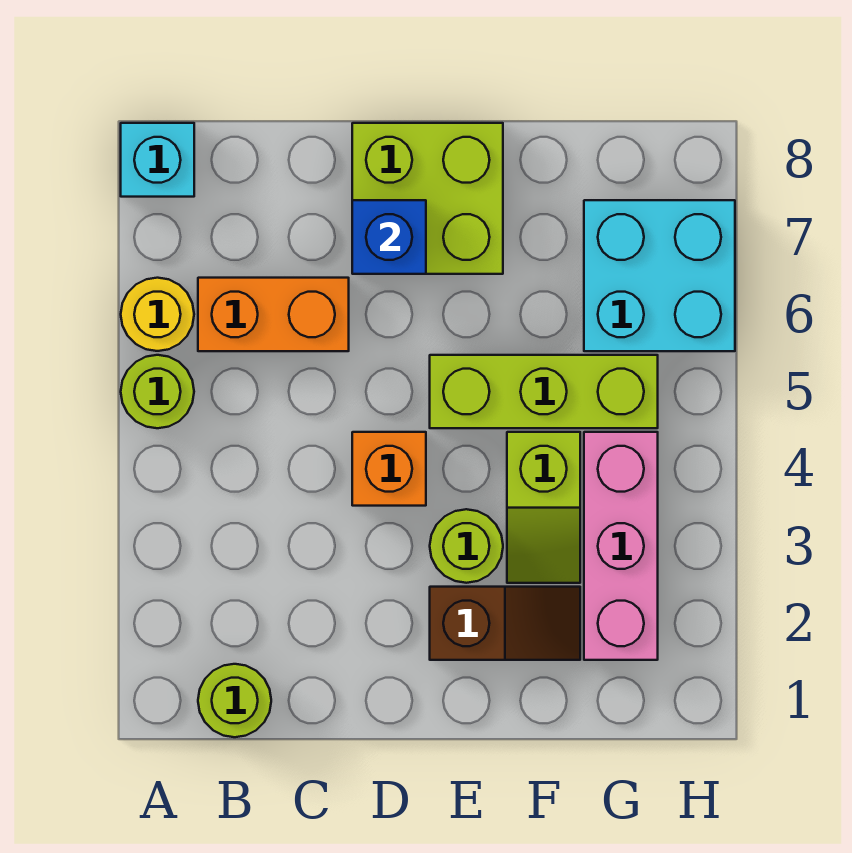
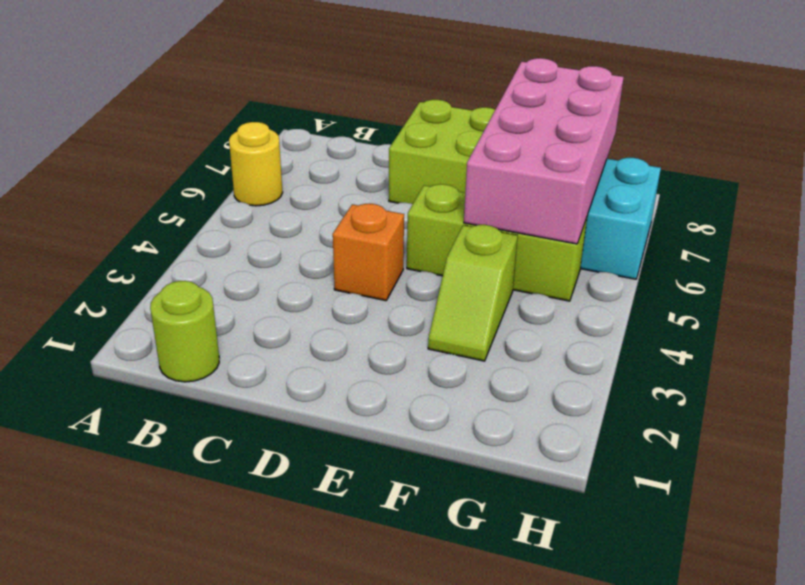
pink 2x4 brick [464,58,624,244] -> none
none -> lime 1x1 round brick [121,355,194,428]
none -> cyan 1x1 brick [121,123,194,197]
none -> orange 1x2 brick [198,278,349,351]

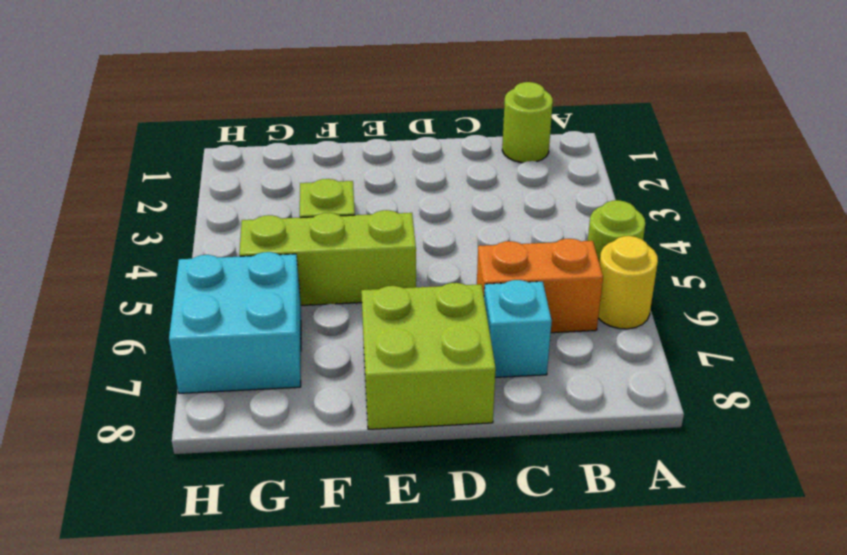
cyan 1x1 brick [484,280,552,377] -> cyan 1x1 brick moved to [121,123,194,197]
none -> orange 1x1 brick [352,432,426,506]
none -> brown 1x2 slope [430,587,580,660]
none -> lime 1x1 round brick [430,509,503,583]

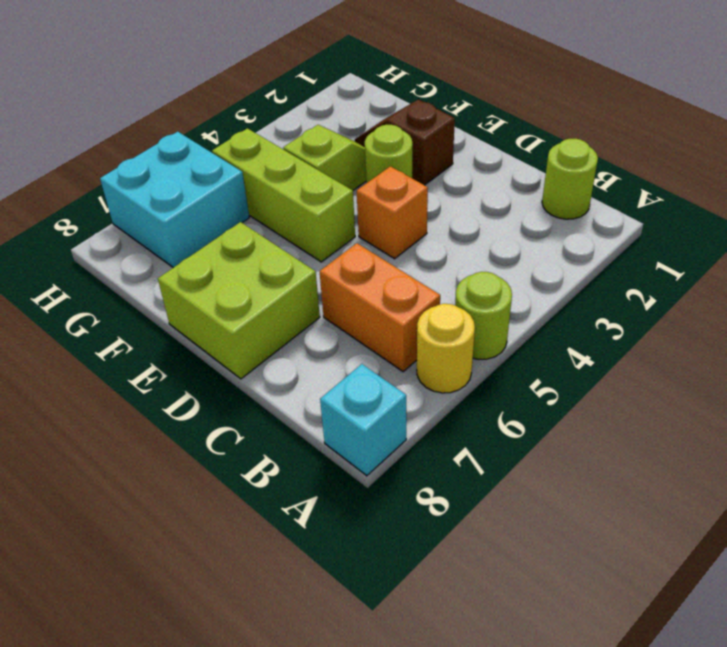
none -> pink 1x3 brick [584,432,658,660]
none -> blue 1x1 brick [352,200,426,274]

